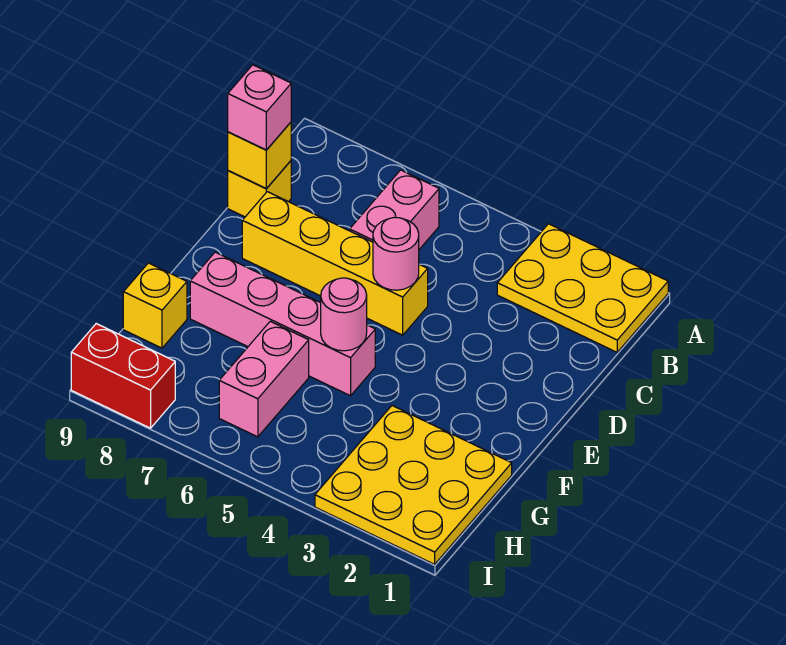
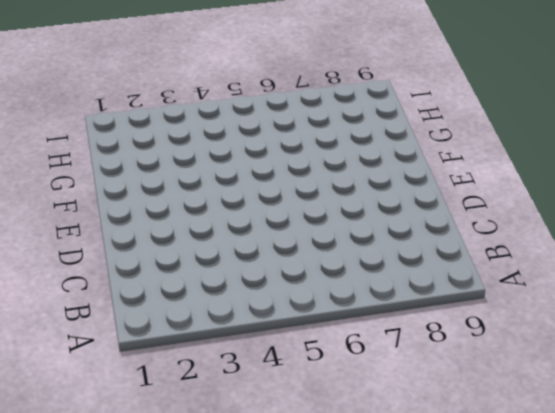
none -> yellow 2x3 plate [497,224,668,352]
none -> pink 1x2 brick [350,170,439,249]
none -> yellow 1x1 brick [228,161,291,217]

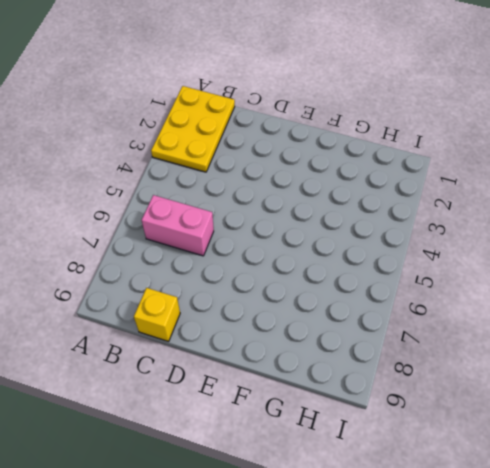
none -> yellow 1x4 brick [242,192,428,335]
none -> pink 1x4 brick [190,252,375,396]
none -> yellow 3x3 plate [315,406,512,564]

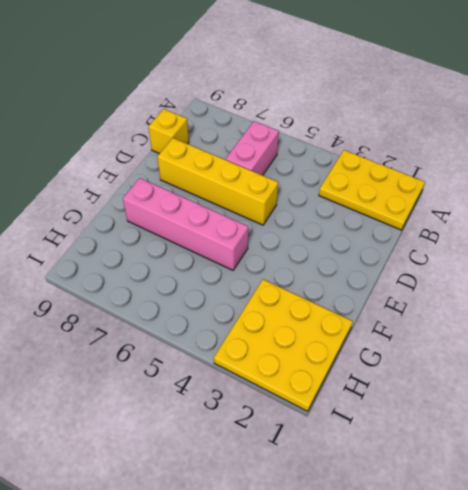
none -> pink 1x2 brick [219,321,309,437]
none -> yellow 1x1 brick [123,263,187,348]
none -> red 1x2 brick [71,324,175,428]

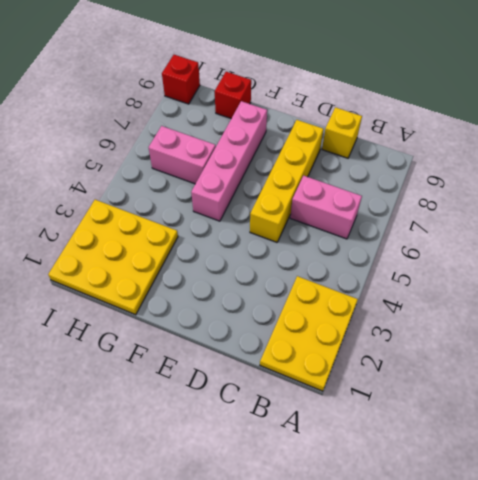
red 1x1 brick [215,72,251,118] -> yellow 1x1 brick [123,263,187,348]
red 1x1 brick [162,55,200,104] -> red 1x2 brick [71,324,175,428]
none -> yellow 1x1 brick [228,122,291,189]
none -> pink 1x1 round brick [373,217,419,290]
none -> pink 1x1 round brick [321,278,367,351]

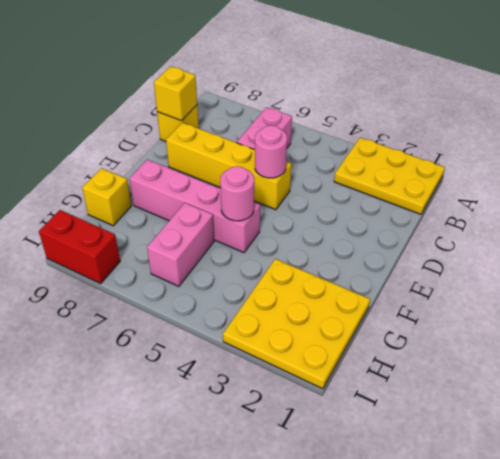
none -> pink 1x1 brick [228,65,291,150]

